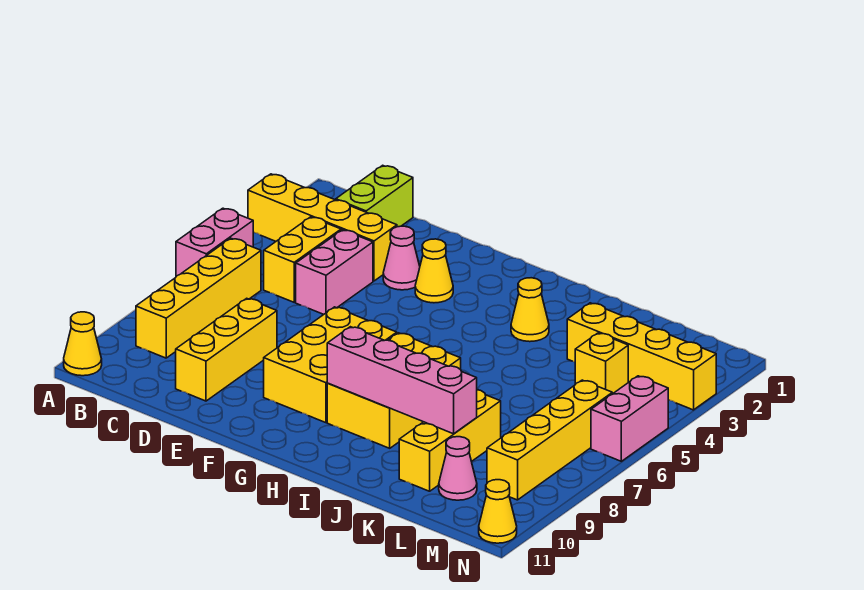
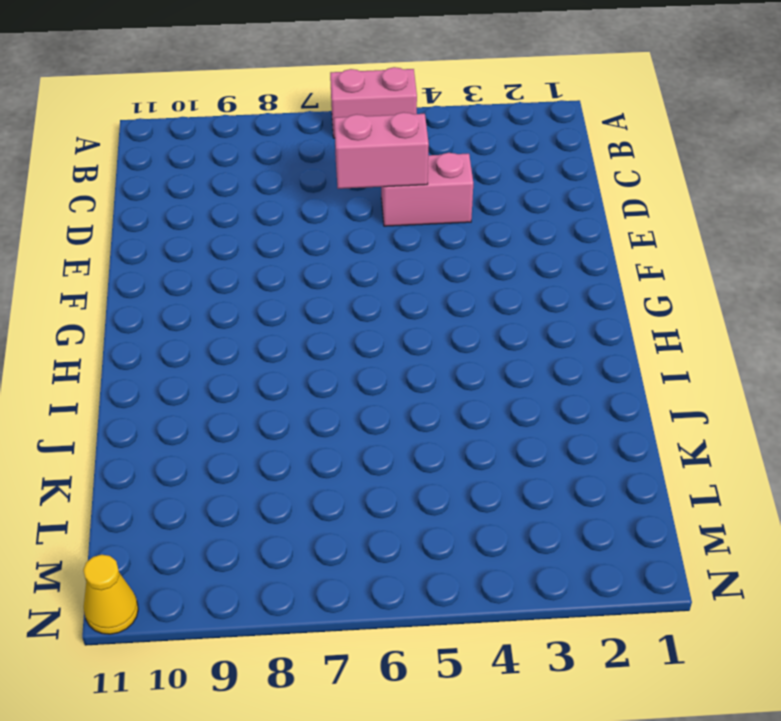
pink 1x2 brick [334,112,429,189] -> pink 1x2 brick moved to [591,376,668,461]
none -> yellow 1x4 brick [248,174,397,281]
none -> yellow 1x1 cone [64,312,102,376]
none -> yellow 1x4 brick [136,238,261,358]

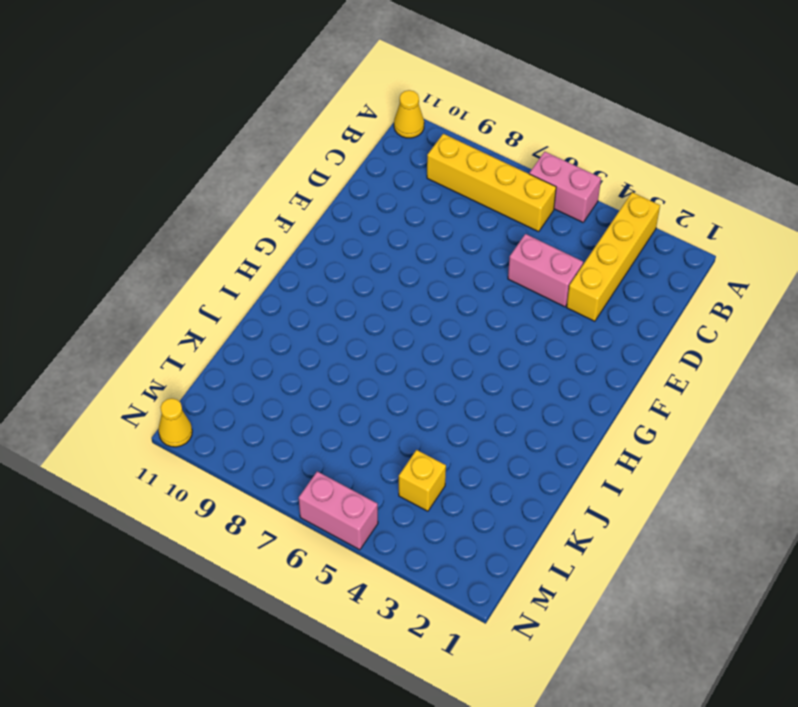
none -> lime 1x2 brick [336,165,413,227]
none -> yellow 1x2 brick [264,217,341,302]
none -> yellow 1x3 brick [176,298,277,401]

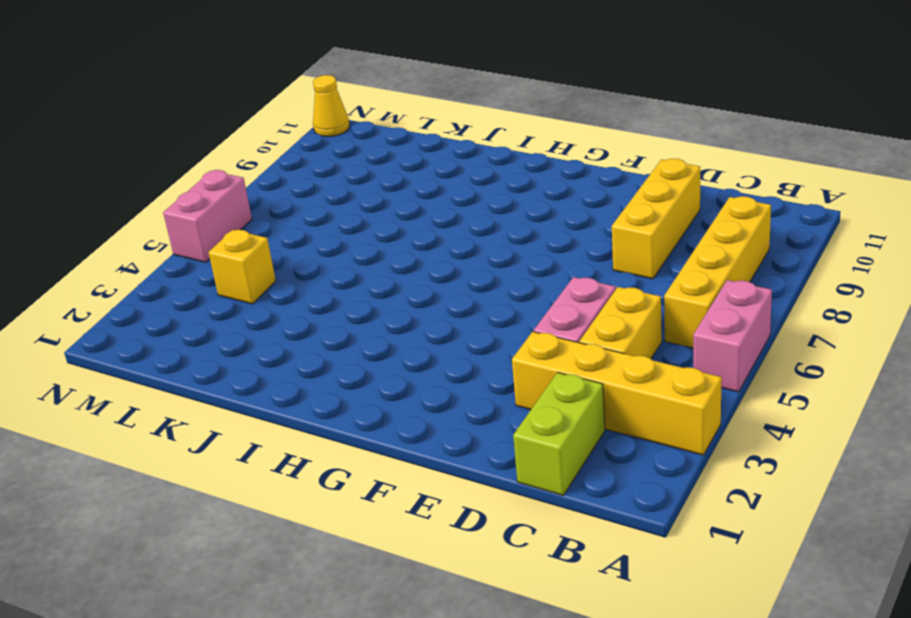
none -> yellow 1x1 cone [64,312,102,376]
none -> pink 1x1 cone [383,226,420,290]
none -> yellow 1x1 cone [415,239,453,303]

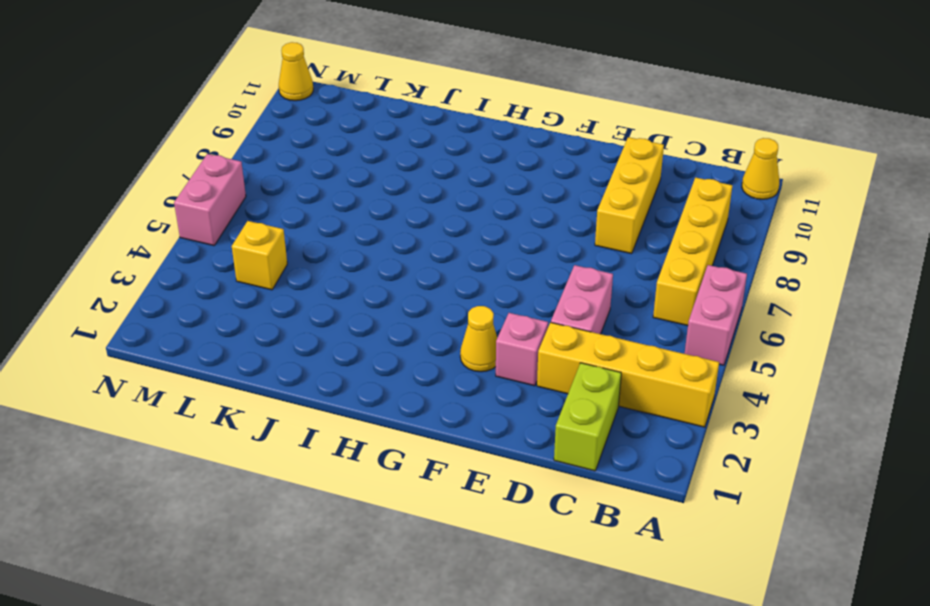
pink 1x1 brick [496,313,548,386] -> pink 1x1 cone [383,226,420,290]
none -> yellow 1x2 brick [264,217,341,302]
none -> yellow 2x3 brick [264,307,397,423]
none -> yellow 2x3 brick [327,333,461,448]

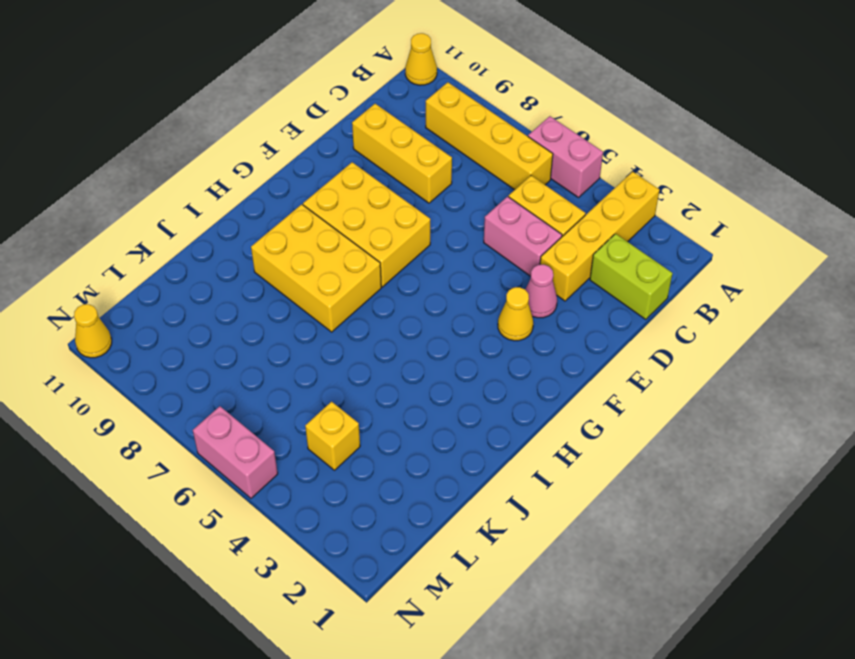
none -> yellow 1x1 cone [511,278,549,342]
none -> yellow 1x4 brick [567,303,716,410]
none -> yellow 1x3 brick [399,390,501,491]

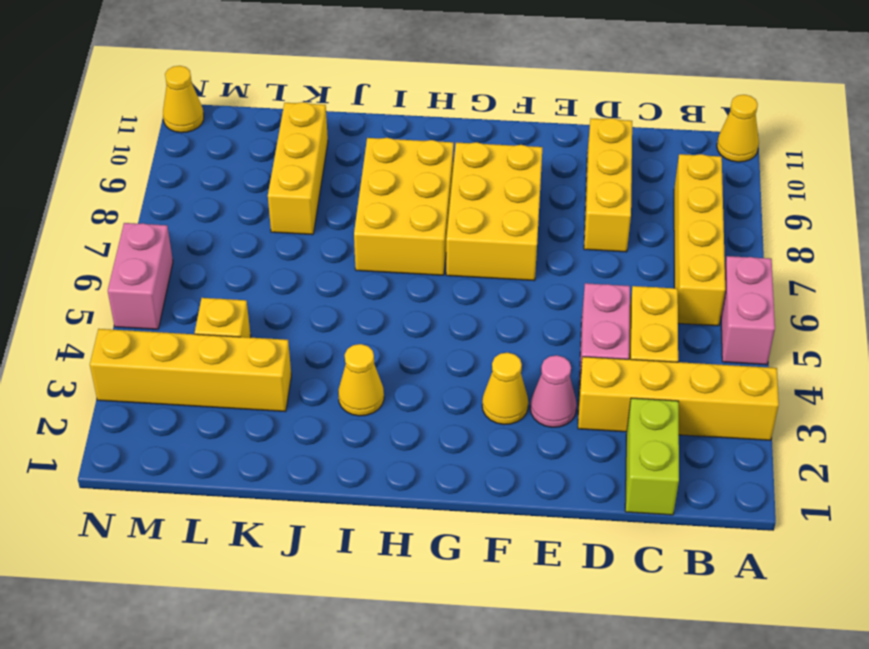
none -> pink 1x1 cone [439,437,477,500]
none -> yellow 1x4 brick [487,380,612,500]
none -> pink 1x4 brick [327,327,477,434]

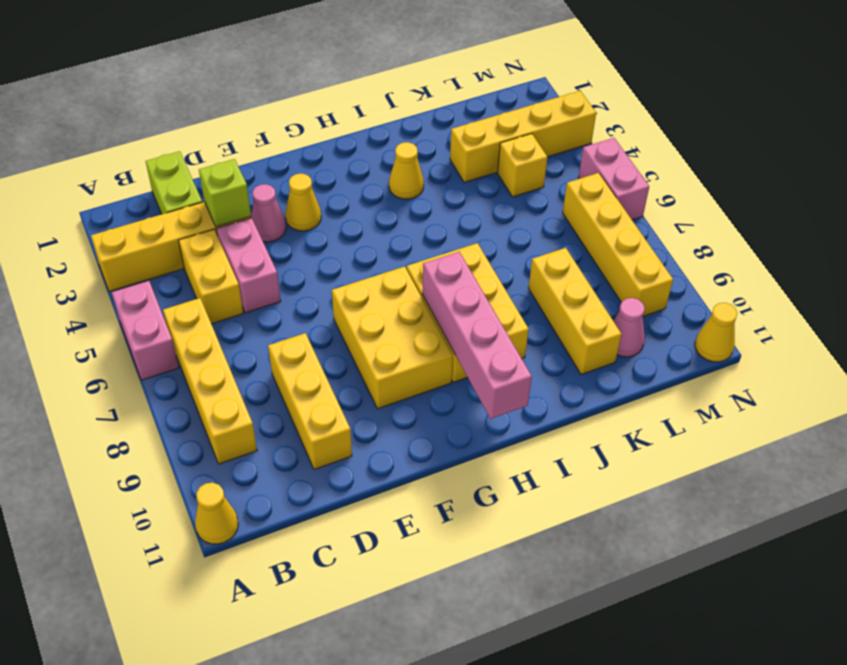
lime 1x1 brick [199,159,251,227] -> none
pink 1x4 brick [422,252,532,419] -> pink 1x4 brick turned to [327,327,477,434]

